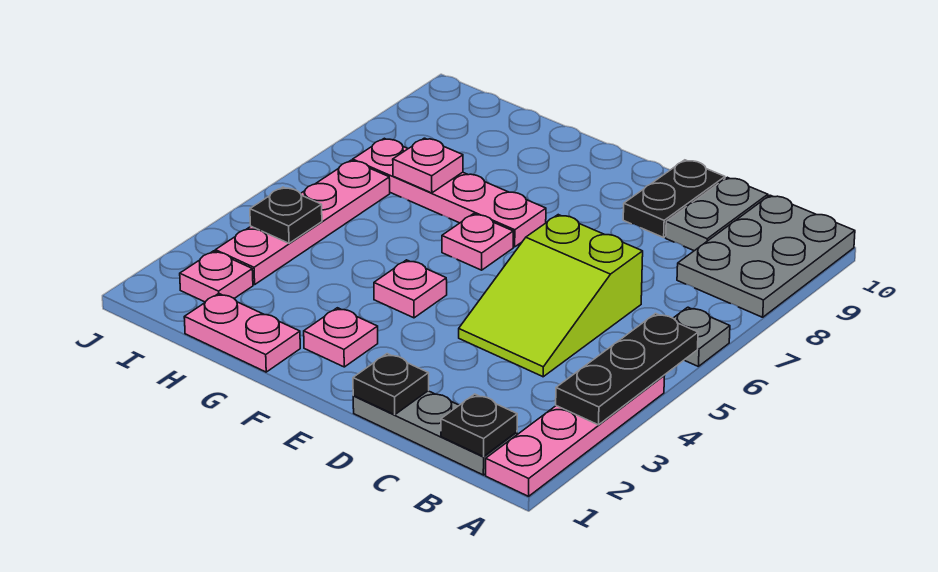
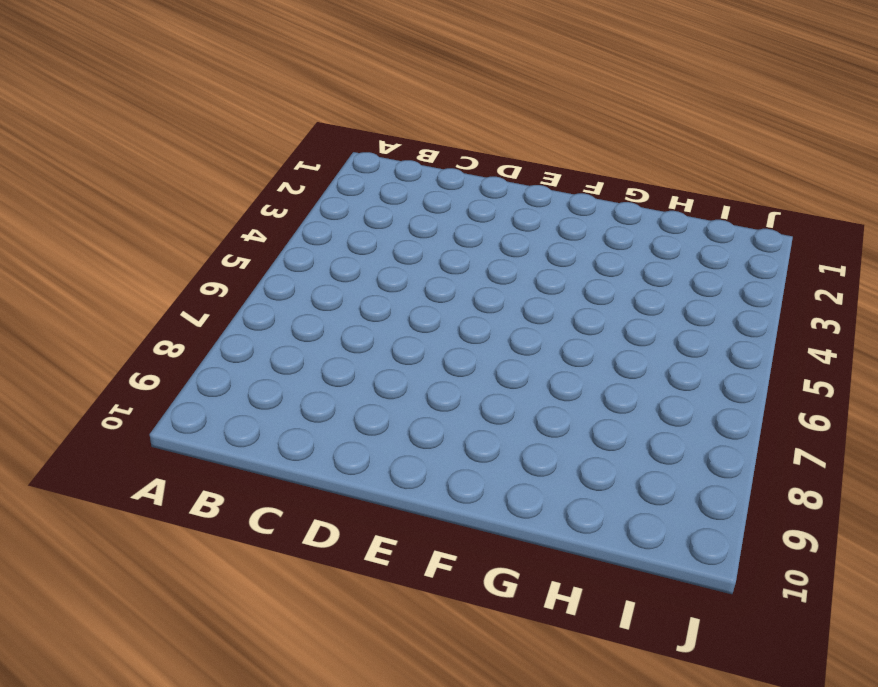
none -> pink 1x4 plate [486,376,664,496]
none -> grey 1x1 plate [673,307,730,366]
none -> grey 2x3 plate [677,195,855,317]

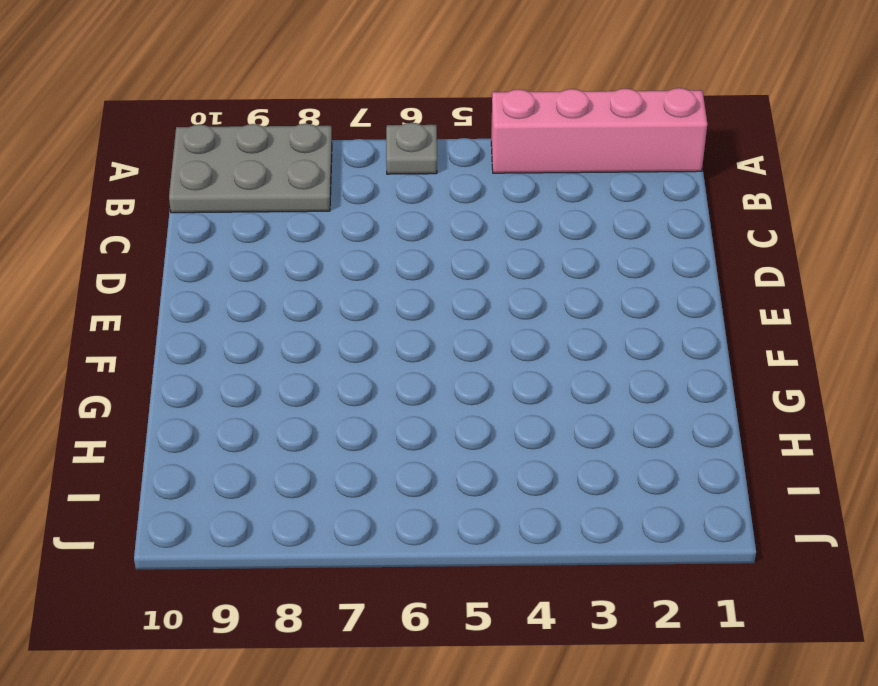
pink 1x4 brick [491,88,707,173] -> pink 1x4 plate [486,376,664,496]
none -> grey 1x3 plate [353,391,517,475]
none -> lime 2x3 slope [459,215,643,377]
none -> grey 1x2 plate [666,177,768,251]

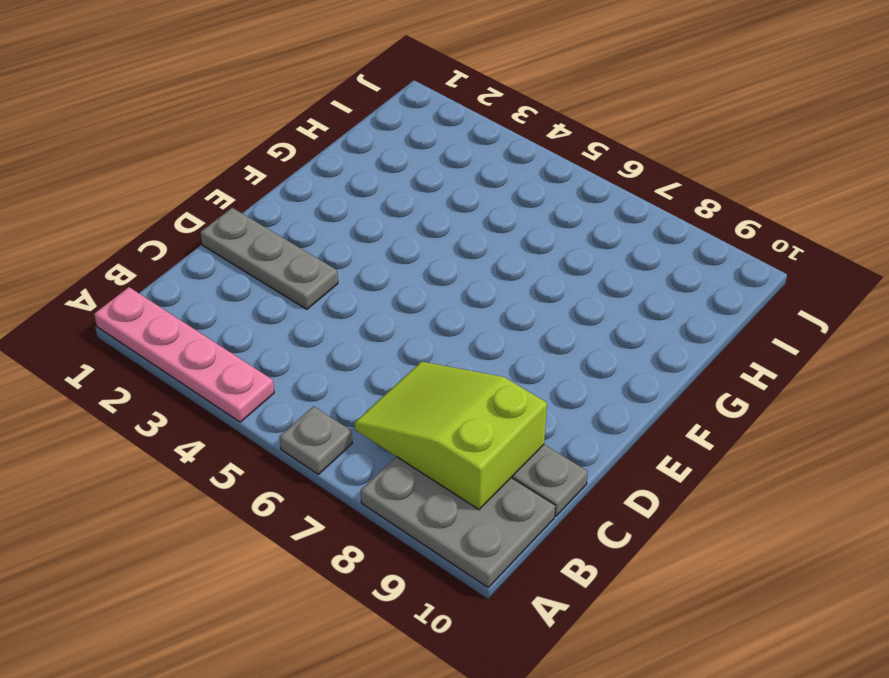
lime 2x3 slope [355,362,547,510] -> lime 2x3 slope moved to [459,215,643,377]
grey 1x3 plate [200,208,338,309] -> grey 1x3 plate turned to [353,391,517,475]
none -> black 1x2 plate [623,160,725,237]
none -> pink 1x1 plate [304,308,378,367]
none -> pink 1x1 plate [374,260,447,318]

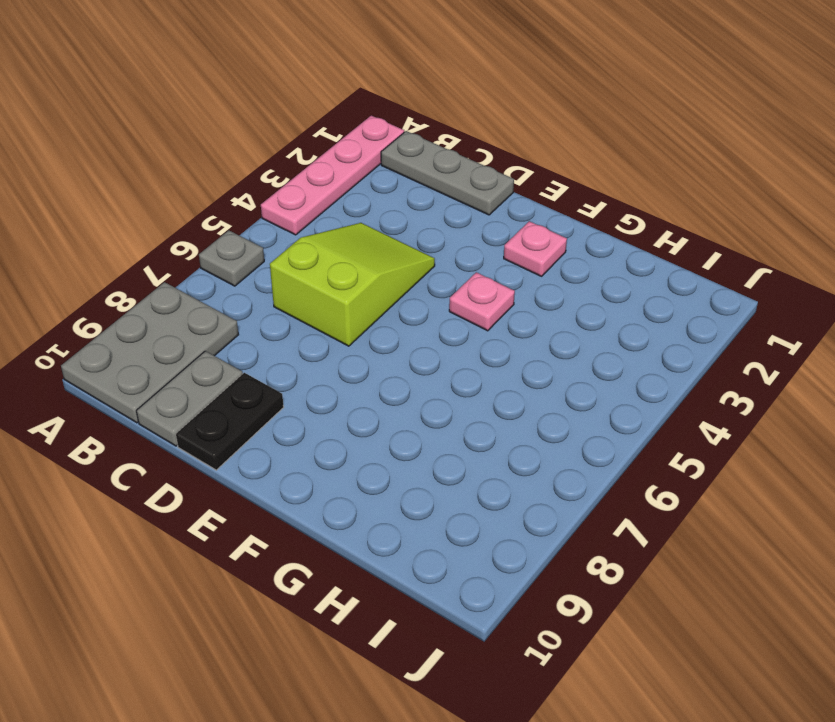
none -> pink 1x1 plate [442,214,513,270]
none -> pink 1x4 plate [353,138,546,247]
none -> pink 1x2 plate [184,294,300,372]

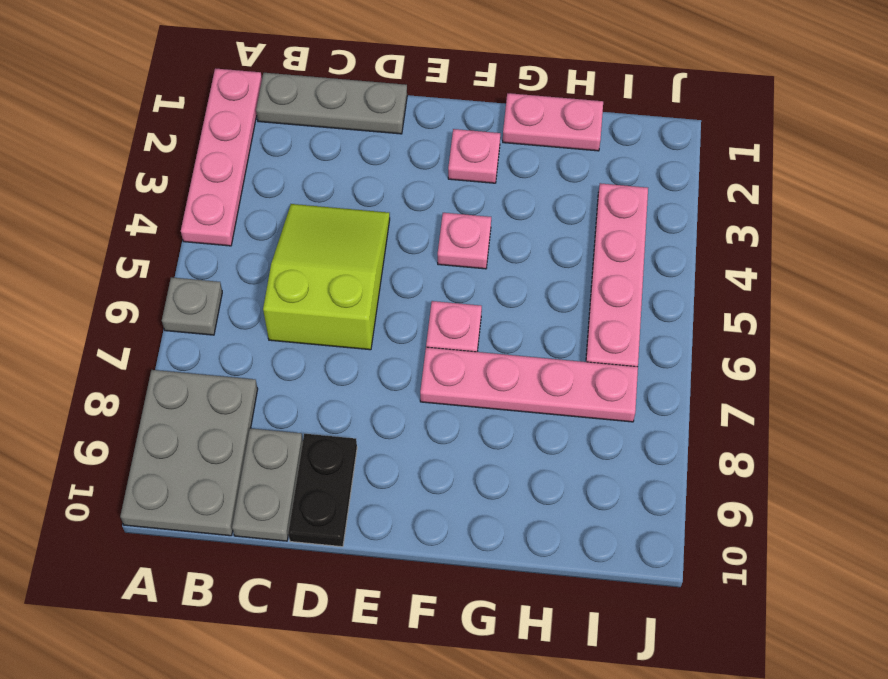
none -> pink 1x1 plate [180,251,253,302]
none -> black 1x3 plate [556,313,698,425]
none -> black 1x1 plate [441,394,517,457]

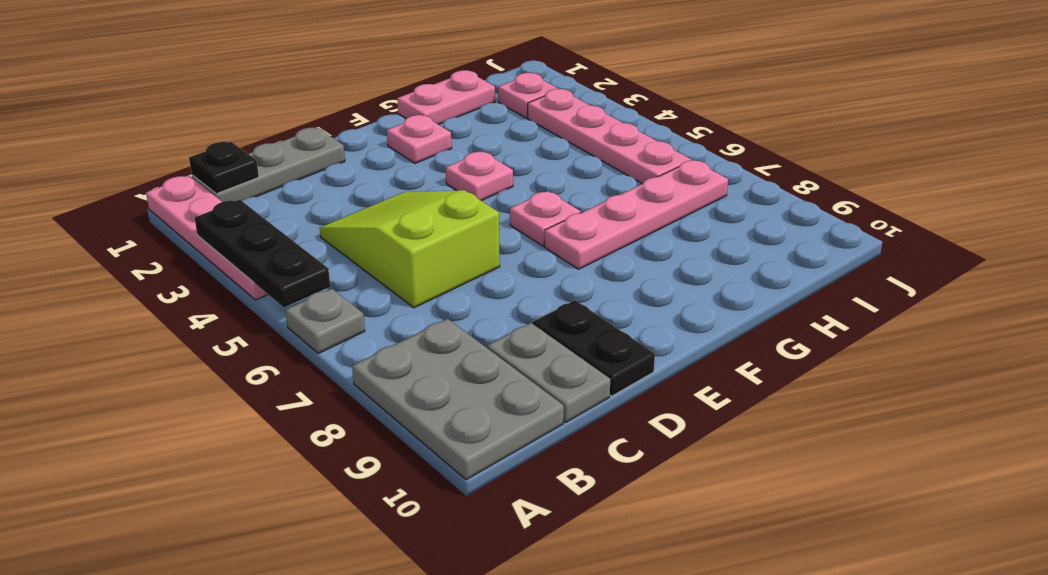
none -> black 1x1 plate [353,354,429,415]
none -> pink 1x1 plate [393,138,463,193]
none -> black 1x1 plate [250,187,322,243]

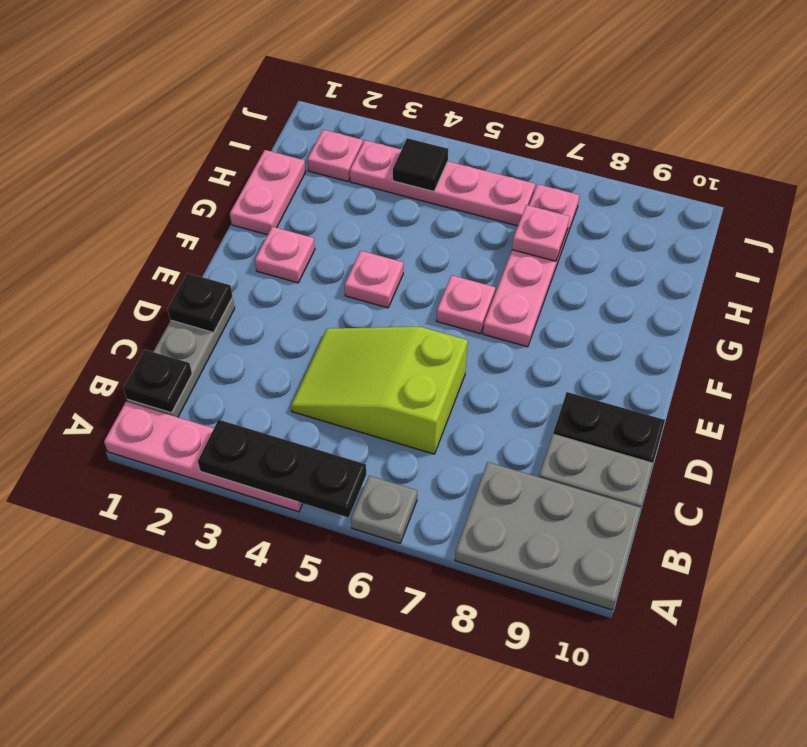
black 1x1 tile [393,138,448,192] -> black 1x1 plate [250,187,322,243]

